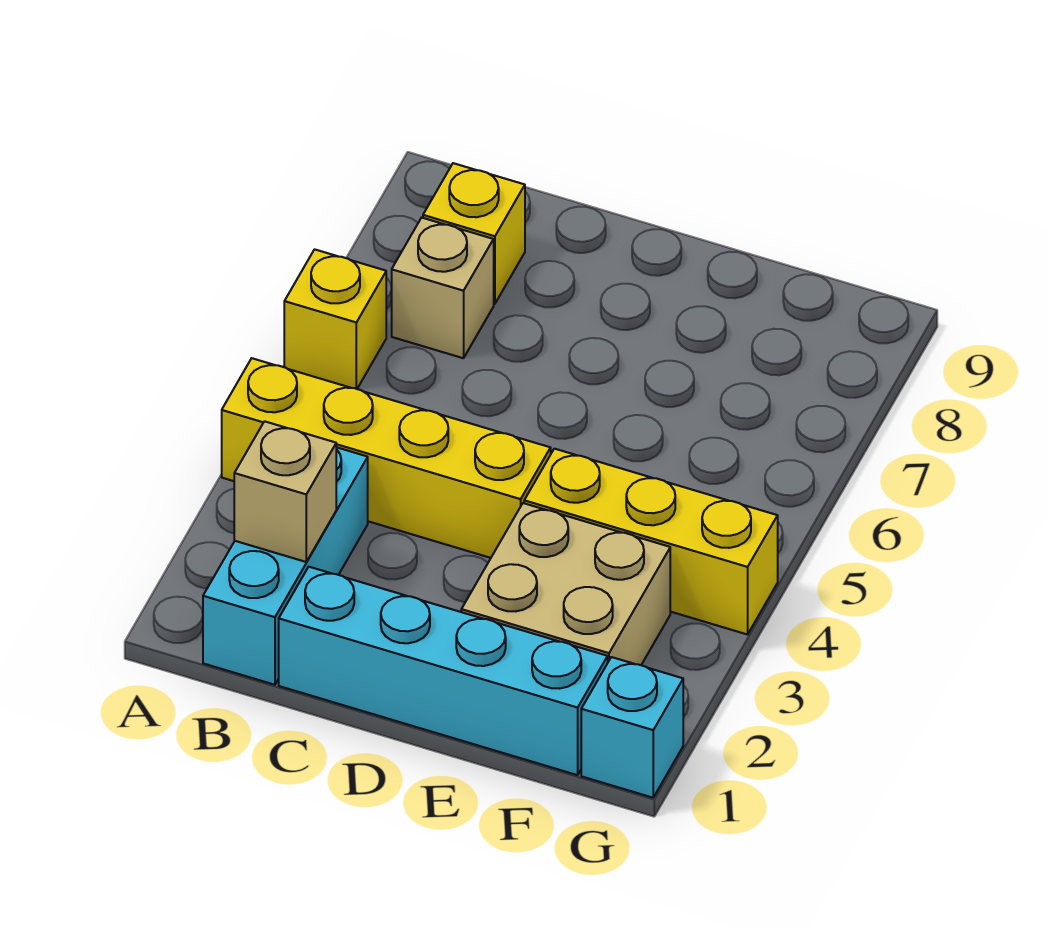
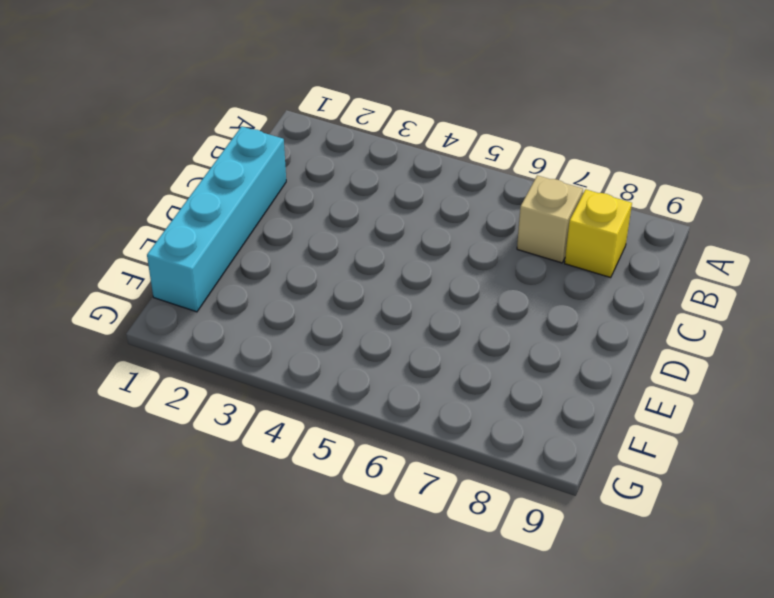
none -> yellow 1x4 brick [222,358,551,558]
none -> yellow 1x1 brick [284,249,386,389]

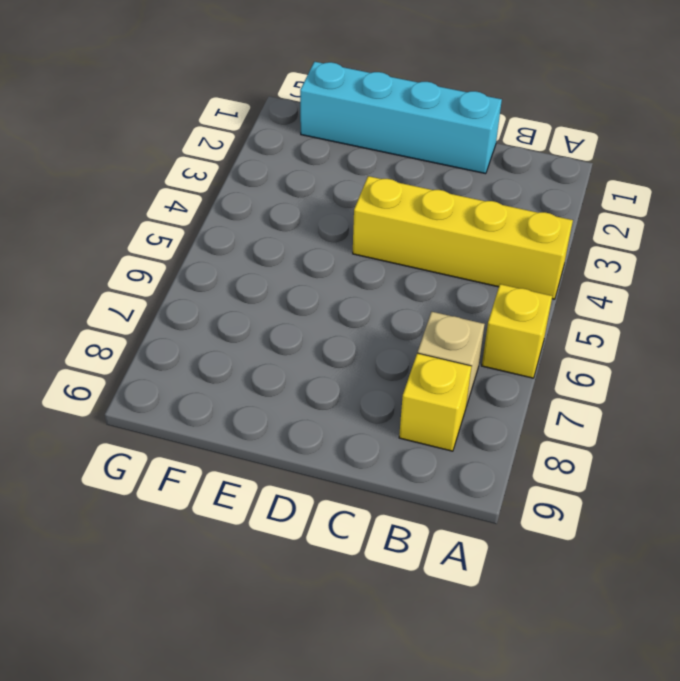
none -> cyan 1x3 brick [203,447,368,685]
none -> tan 2x2 brick [461,503,670,665]

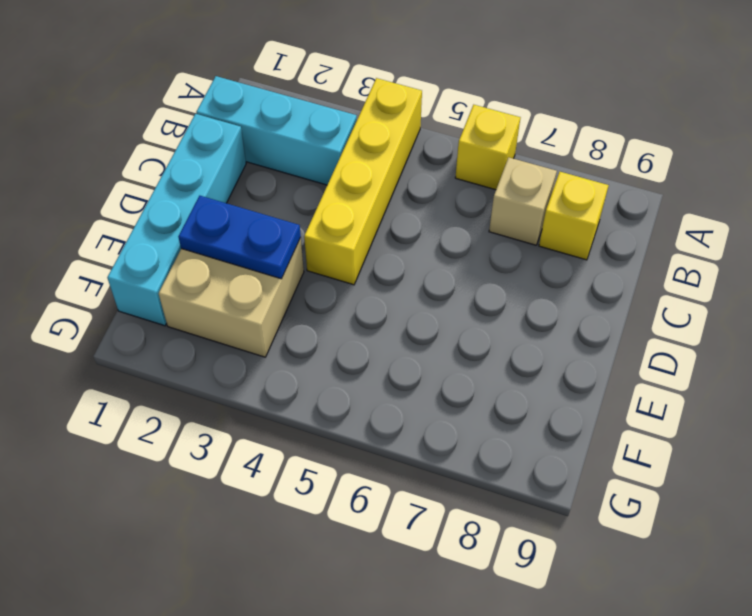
blue 1x2 plate [178,196,301,279] -> none
none -> yellow 1x3 brick [524,449,778,635]
none -> cyan 1x1 brick [581,657,683,798]

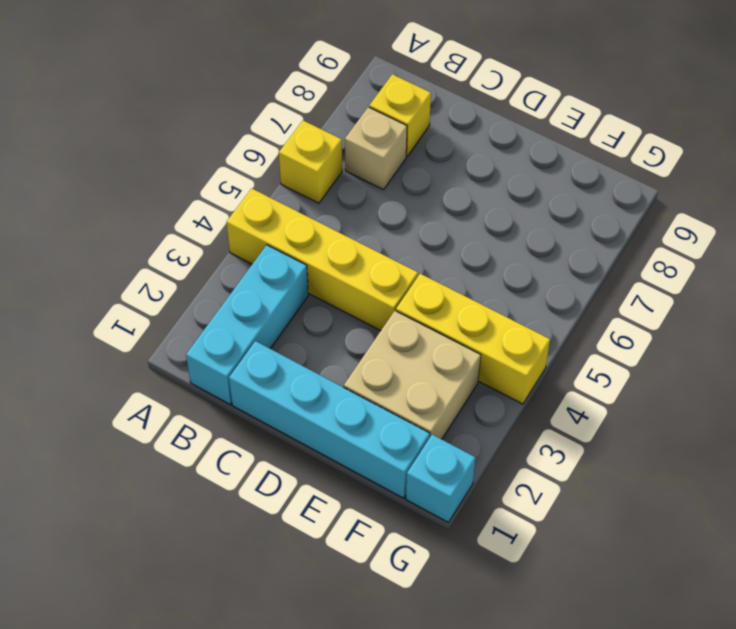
none -> tan 1x1 brick [234,421,336,562]

